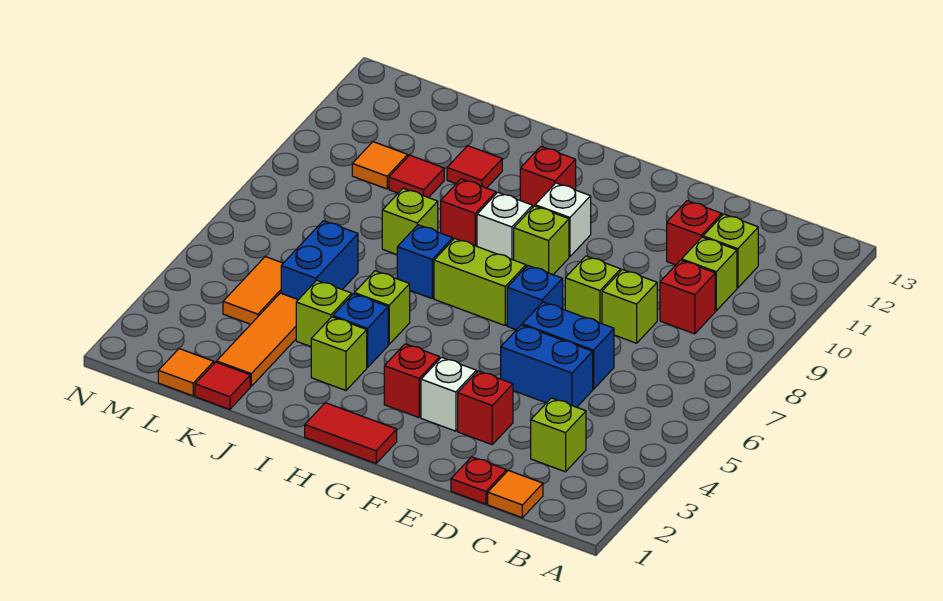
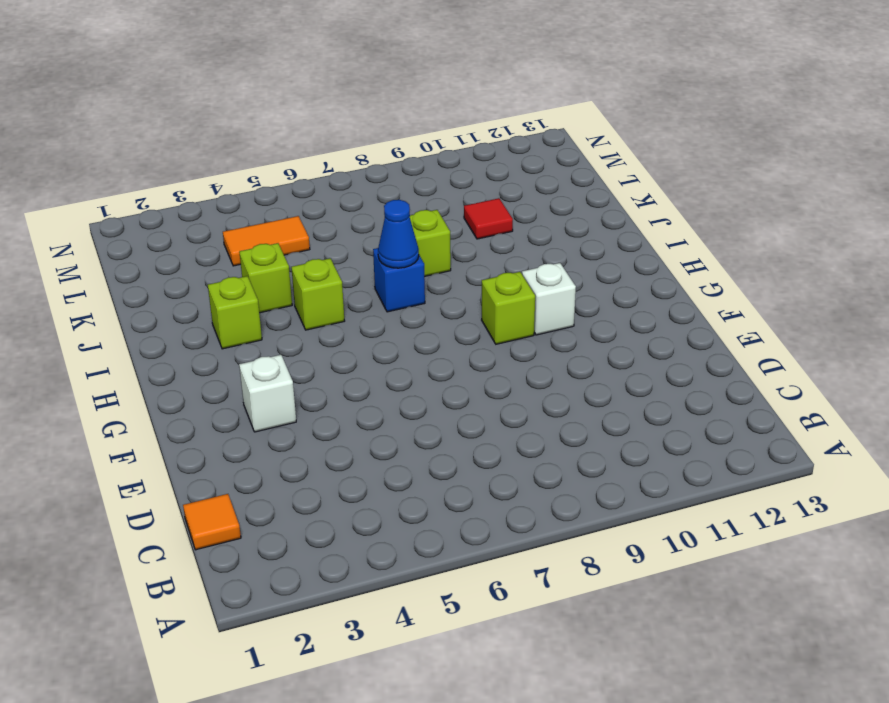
blue 1x1 cone [378,200,419,268] -> none
none -> lime 1x1 brick [531,398,586,472]
none -> red 1x1 brick [660,260,715,334]
none -> lime 1x1 brick [682,237,737,311]
none -> lime 1x1 brick [703,214,758,288]

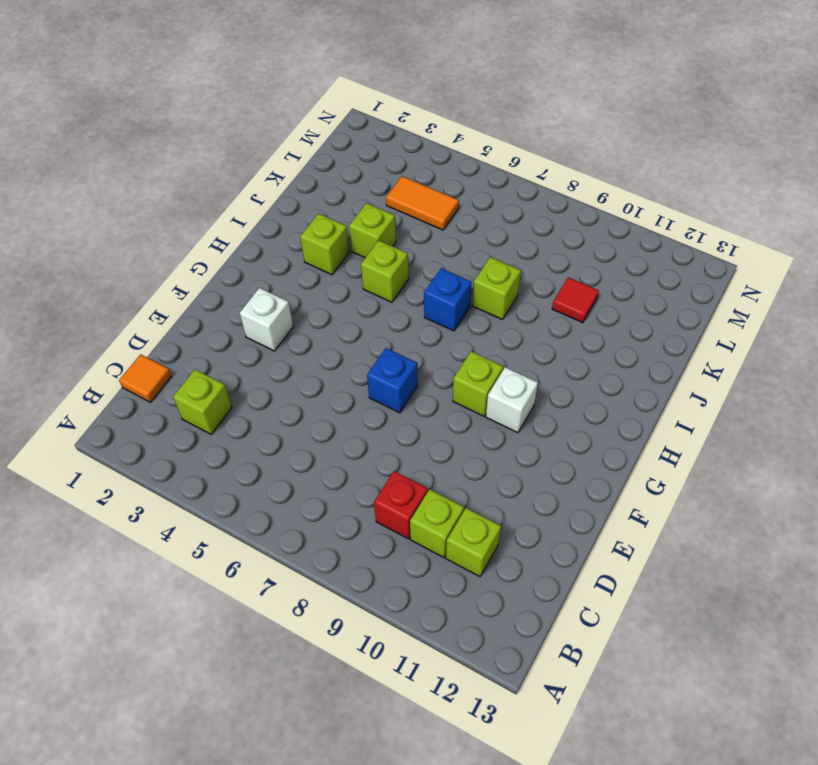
none -> red 1x1 plate [451,457,506,504]
none -> blue 1x2 brick [501,325,593,407]
none -> blue 1x2 brick [522,302,614,389]
none -> lime 1x1 brick [602,270,657,343]

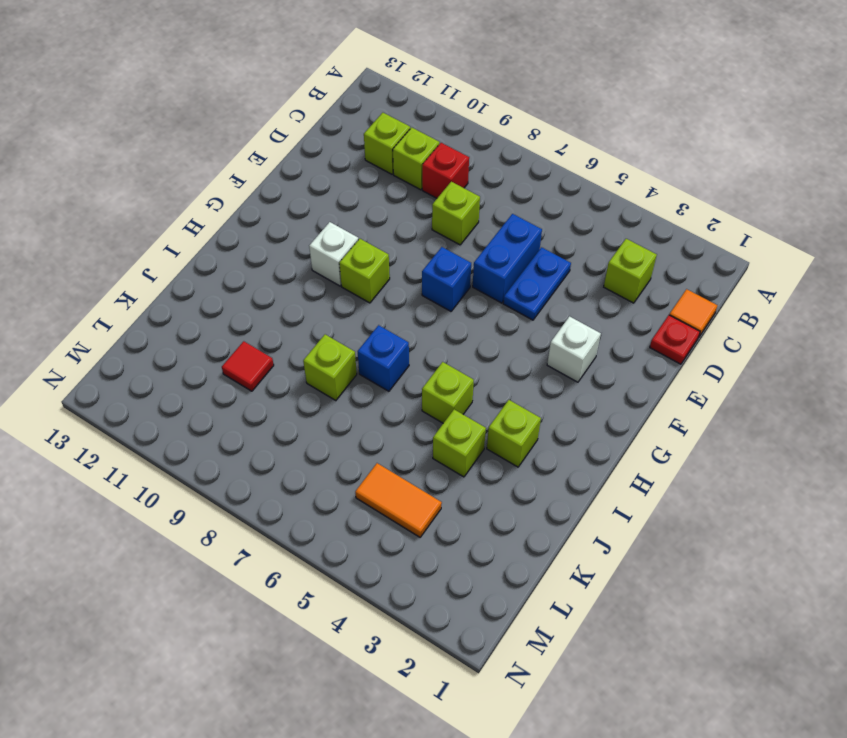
blue 1x2 plate [503,247,571,320] -> blue 1x2 brick [501,325,593,407]
none -> red 1x1 brick [667,201,722,265]
none -> red 1x1 brick [458,371,513,444]
none -> lime 1x1 brick [565,256,621,324]
none -> red 1x2 tile [305,403,397,463]

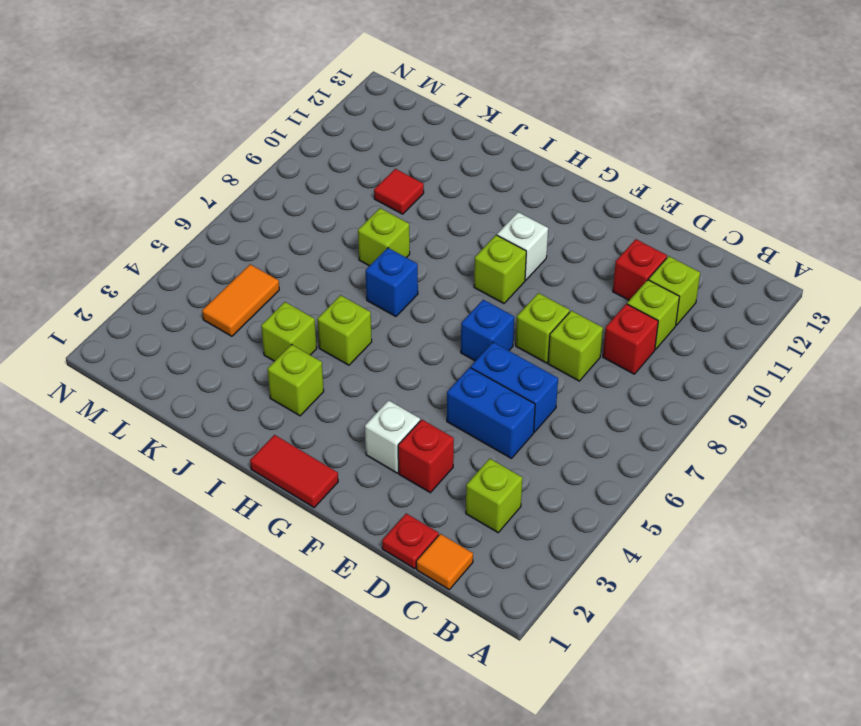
none -> red 1x1 brick [384,344,440,417]
none -> lime 1x2 brick [434,238,526,325]
none -> white 1x1 brick [477,192,532,260]
none -> red 1x1 brick [520,147,576,208]

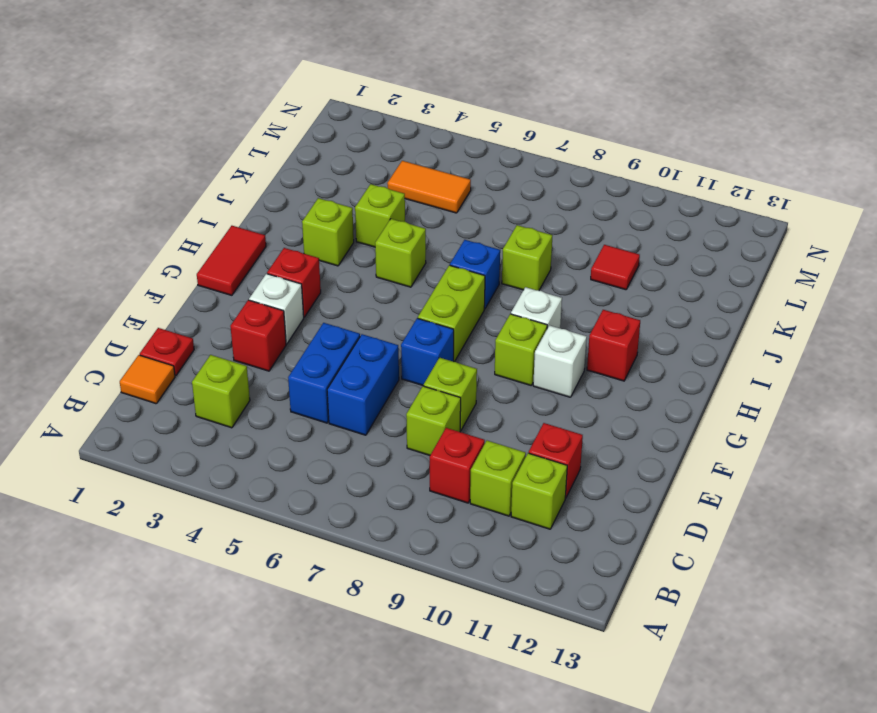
none -> blue 1x1 brick [333,294,388,368]
none -> red 1x1 brick [441,179,496,246]
none -> red 1x1 tile [447,146,502,188]
none -> red 1x1 tile [195,362,250,409]

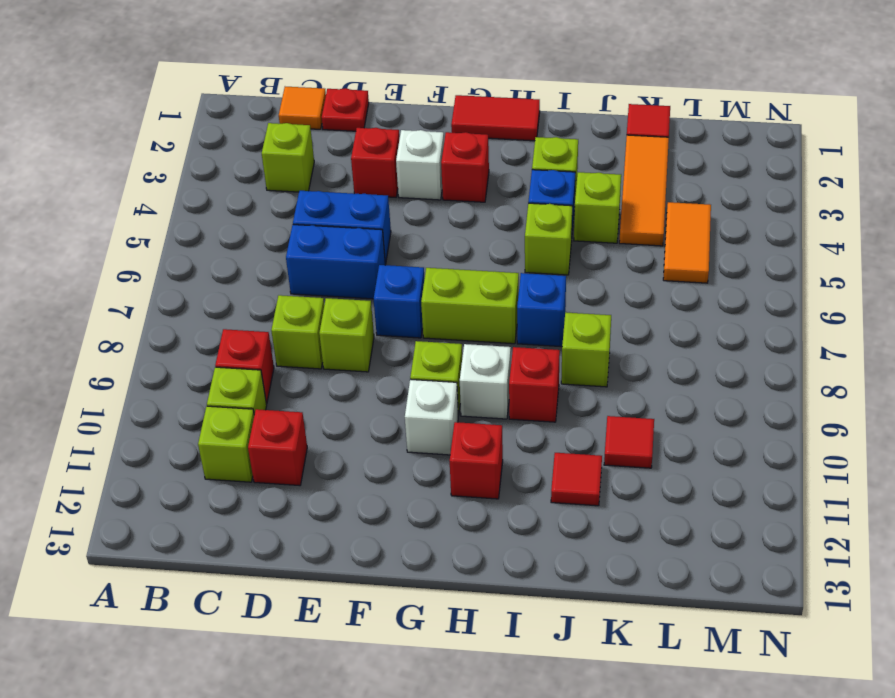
none -> blue 1x2 brick [281,221,358,300]
none -> orange 1x1 tile [158,349,214,396]
none -> orange 1x1 tile [352,142,408,189]

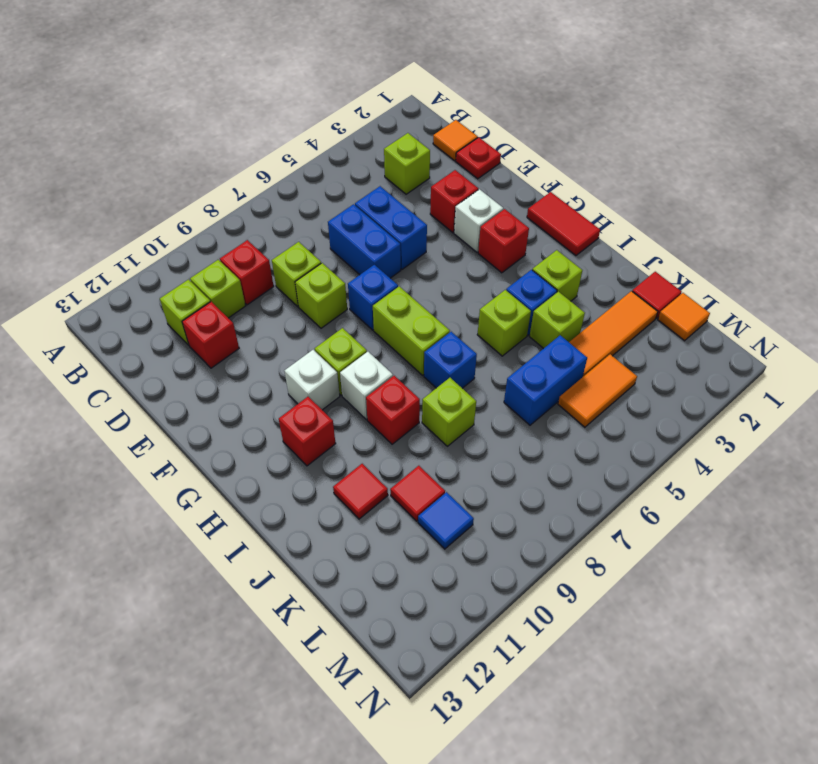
blue 1x1 tile [418,492,474,549] -> orange 1x1 tile [352,142,408,189]

